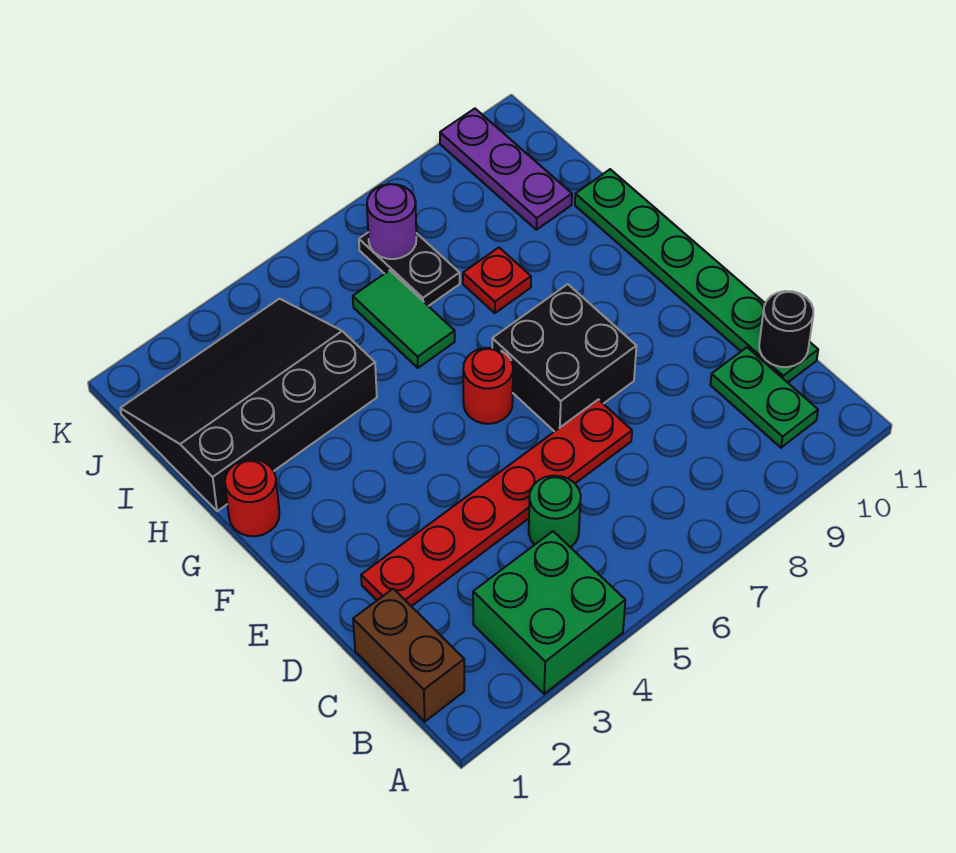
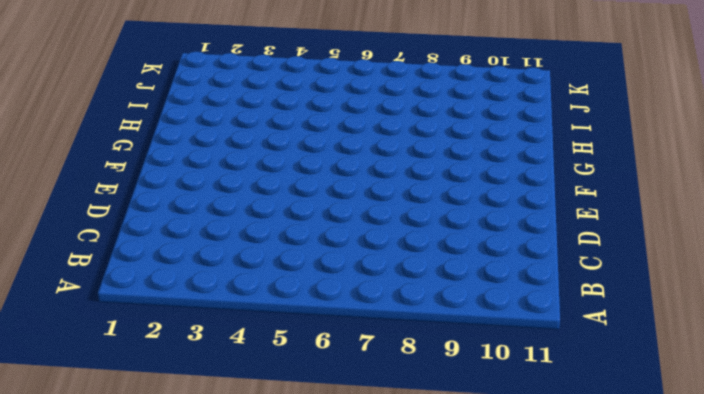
none -> green 2x2 brick [473,531,625,694]
none -> brown 1x2 brick [353,589,464,722]
none -> green 1x2 plate [710,347,818,448]

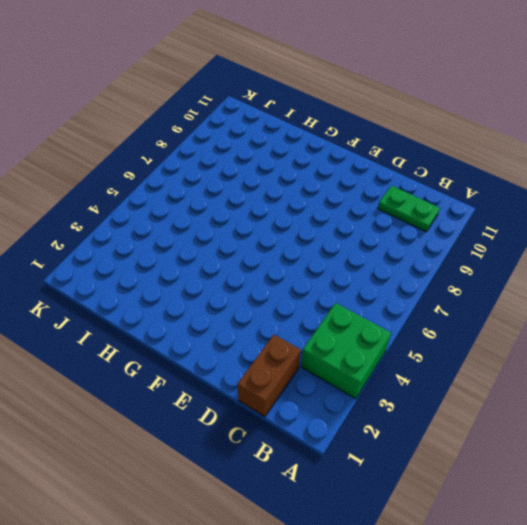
brown 1x2 brick [238,335,301,417] -> brown 1x2 brick turned to [353,589,464,722]
none -> green 1x1 round brick [529,476,581,547]
none -> green 1x6 plate [575,169,818,383]
none -> red 1x6 plate [361,399,632,606]

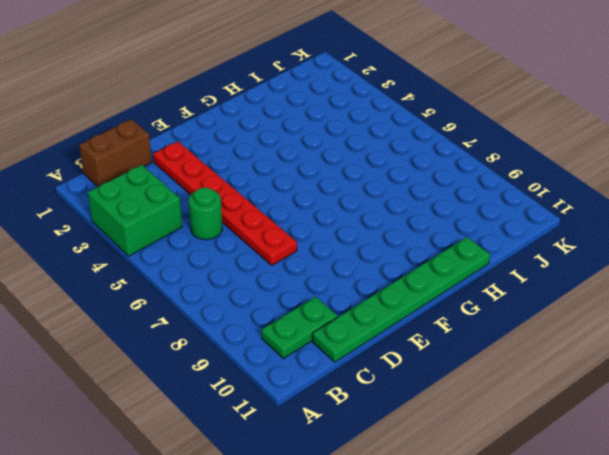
none -> black 2x2 brick [492,284,636,432]
none -> red 1x1 round brick [463,348,513,424]
none -> red 1x1 round brick [225,459,279,536]

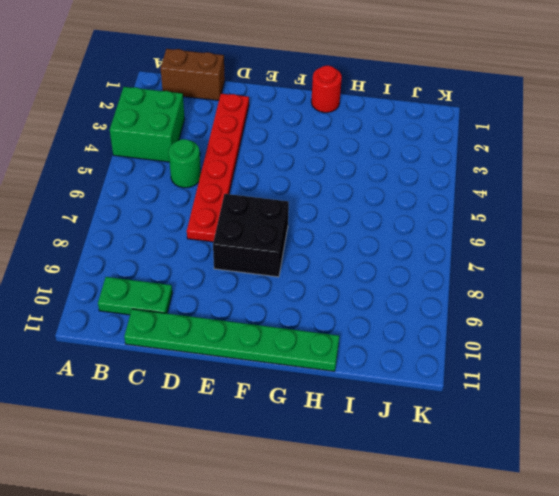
none -> red 1x1 round brick [463,348,513,424]
none -> black 3x4 slope [120,299,377,511]
none -> green 1x2 tile [353,270,455,368]

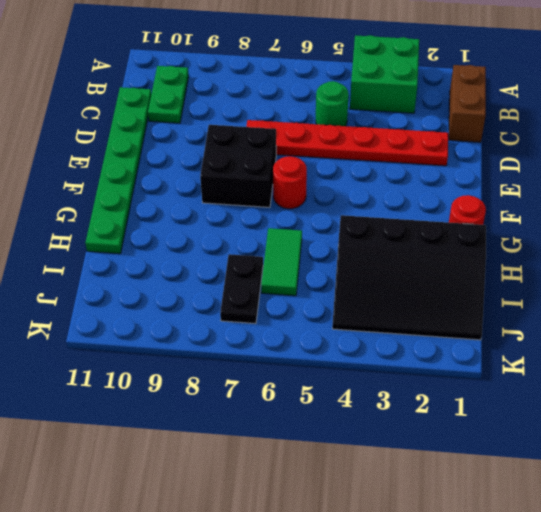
none -> red 1x1 plate [463,248,531,313]
none -> purple 1x3 plate [440,109,572,230]
none -> black 1x1 round brick [759,291,813,367]

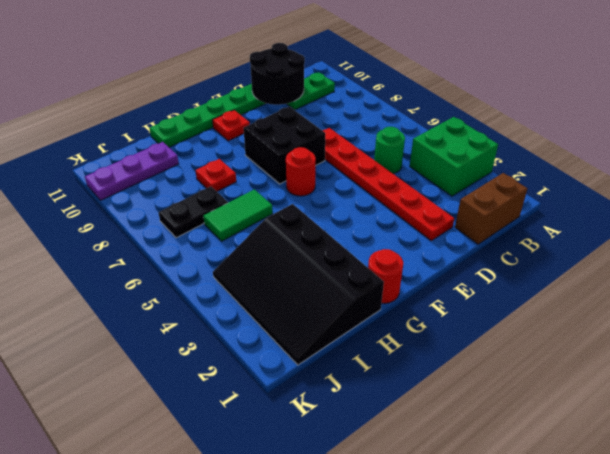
black 2x2 round brick [250,43,305,105] -> black 1x1 round brick [759,291,813,367]
red 1x1 plate [212,110,250,141] -> none
none -> purple 1x1 round brick [367,184,416,259]

